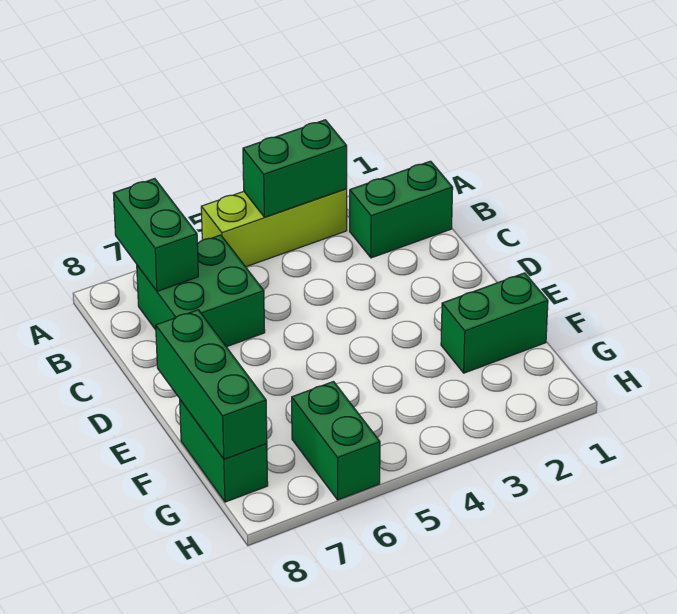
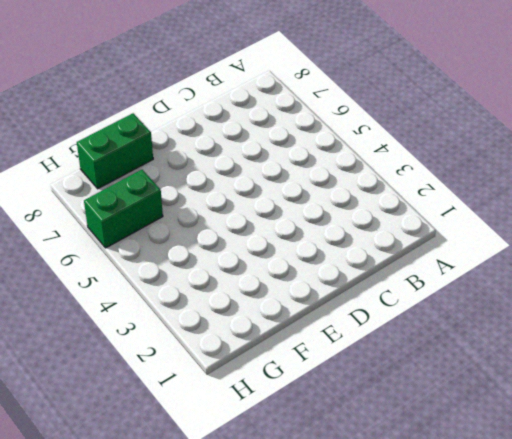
none -> lime 1x3 brick [201,189,347,267]
none -> green 1x2 brick [350,161,453,258]

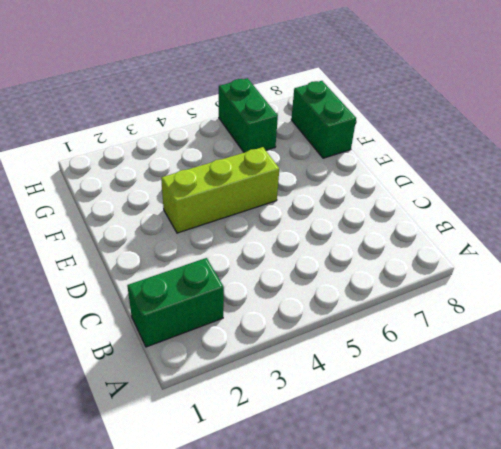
lime 1x3 brick [161,147,279,233] -> lime 1x3 brick moved to [201,189,347,267]
none -> green 2x2 brick [137,235,265,347]
none -> green 1x2 brick [441,273,548,373]

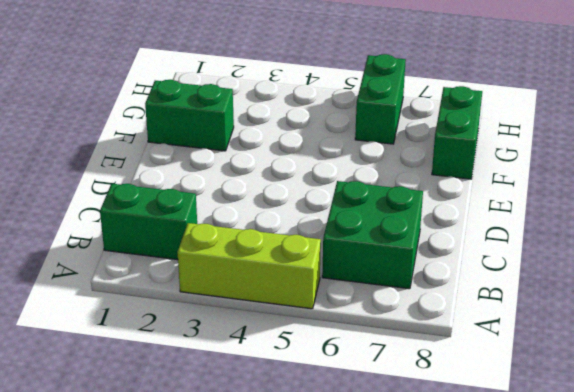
none -> green 1x2 brick [243,120,347,217]
none -> green 1x2 brick [113,179,198,291]

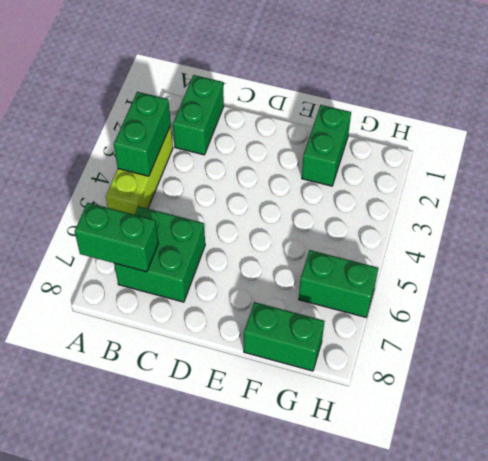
none -> green 1x3 brick [156,310,267,459]

